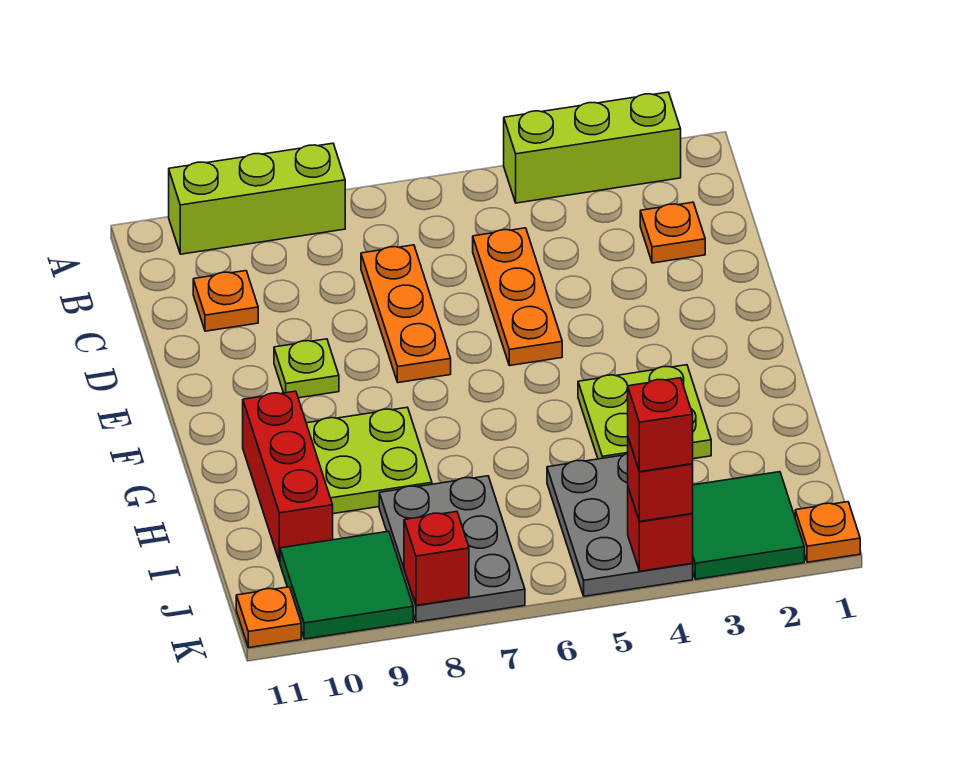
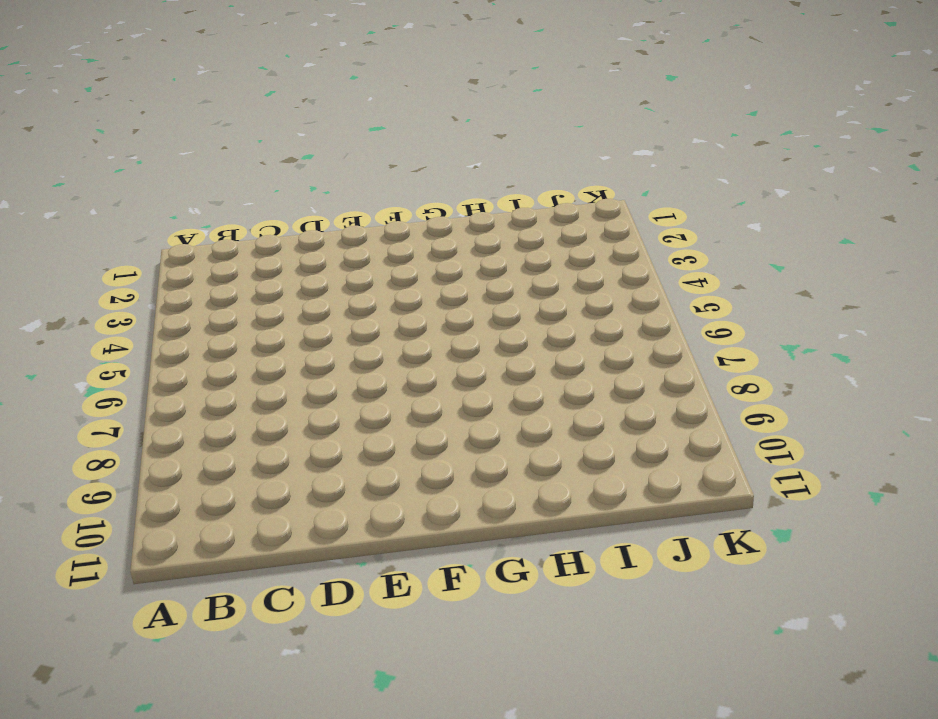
none -> lime 1x3 brick [504,92,681,203]
none -> lime 1x3 brick [169,143,345,254]
none -> orange 1x1 plate [640,202,705,263]

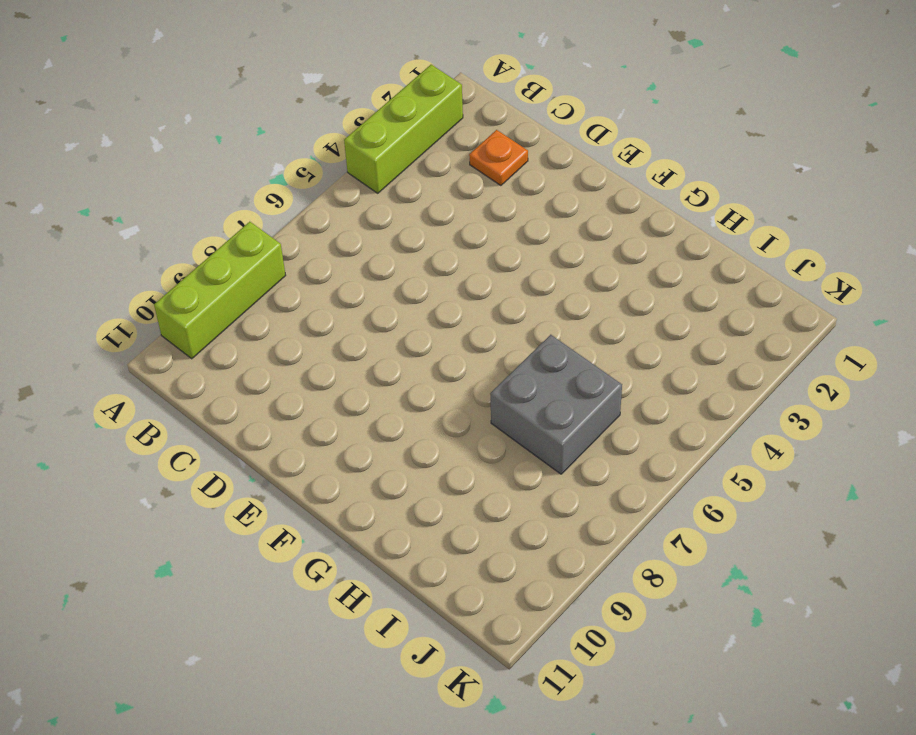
grey 2x2 brick [490,335,622,474] -> grey 2x3 plate [379,476,525,622]
none -> orange 1x3 plate [473,228,562,366]
none -> orange 1x3 plate [361,245,451,383]
none -> orange 1x1 plate [193,271,258,331]

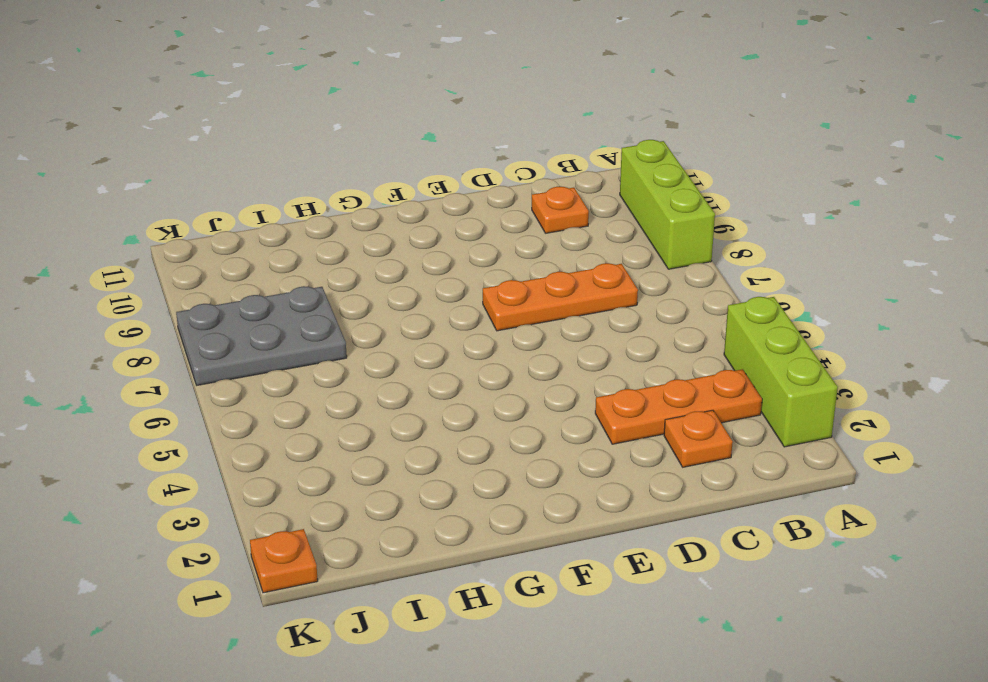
orange 1x3 plate [595,369,762,444] -> orange 1x3 plate moved to [473,228,562,366]
none -> lime 1x1 plate [274,339,339,398]
none -> lime 2x2 plate [578,365,711,459]
none -> lime 2x2 plate [306,407,432,514]

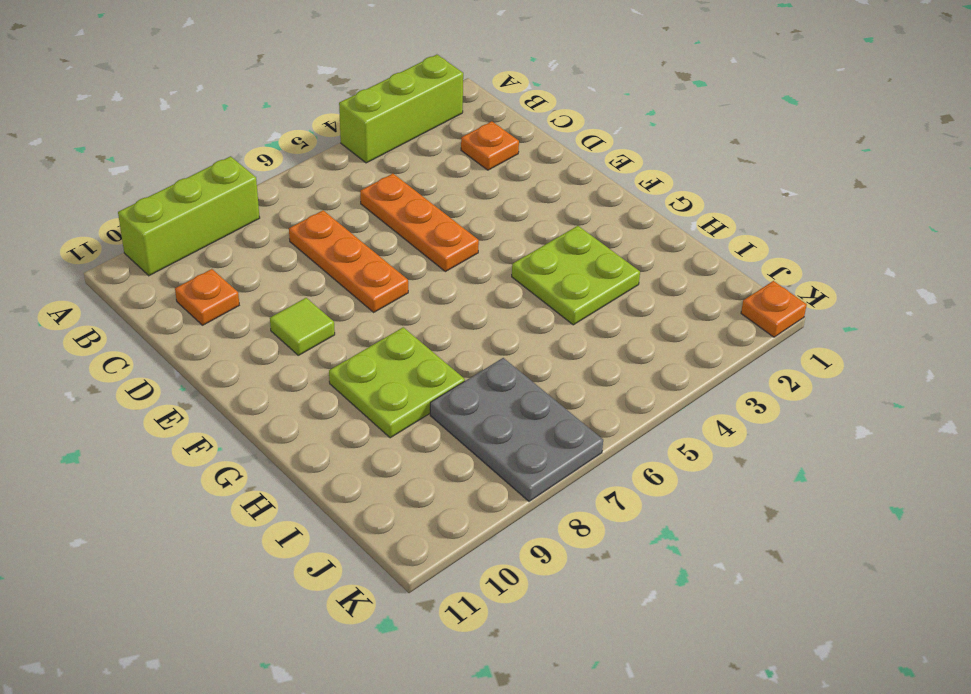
lime 1x1 tile [270,298,335,355] -> lime 1x1 plate [274,339,339,398]
none -> red 1x3 brick [243,391,333,562]
none -> grey 2x3 plate [547,453,693,596]
none -> green 2x2 tile [692,472,804,579]

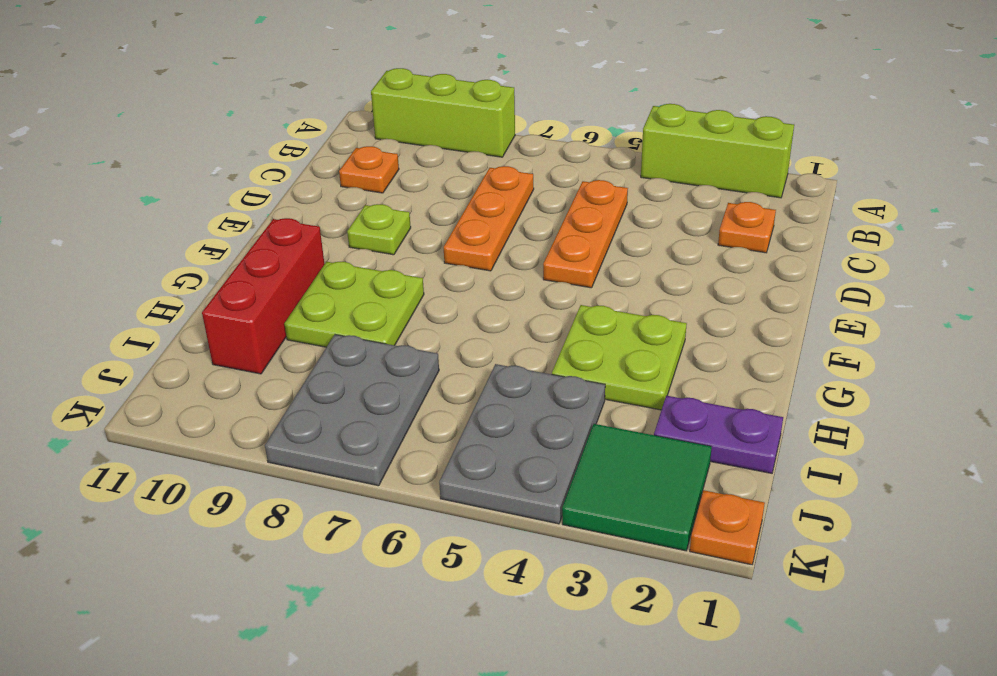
purple 1x2 plate [654,396,783,473] -> none
none -> green 2x2 tile [280,531,413,639]
none -> orange 1x1 plate [236,587,301,648]
none -> red 1x1 brick [628,488,693,571]

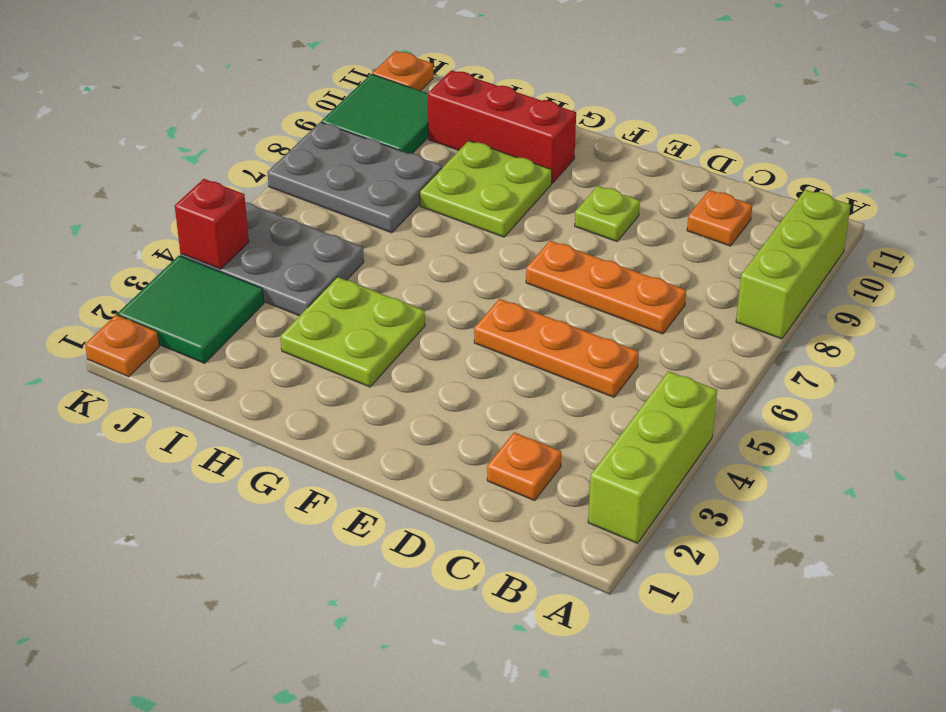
none -> red 1x1 brick [404,512,469,605]
none -> red 1x1 brick [628,438,693,522]
none -> red 1x1 brick [628,378,693,472]

